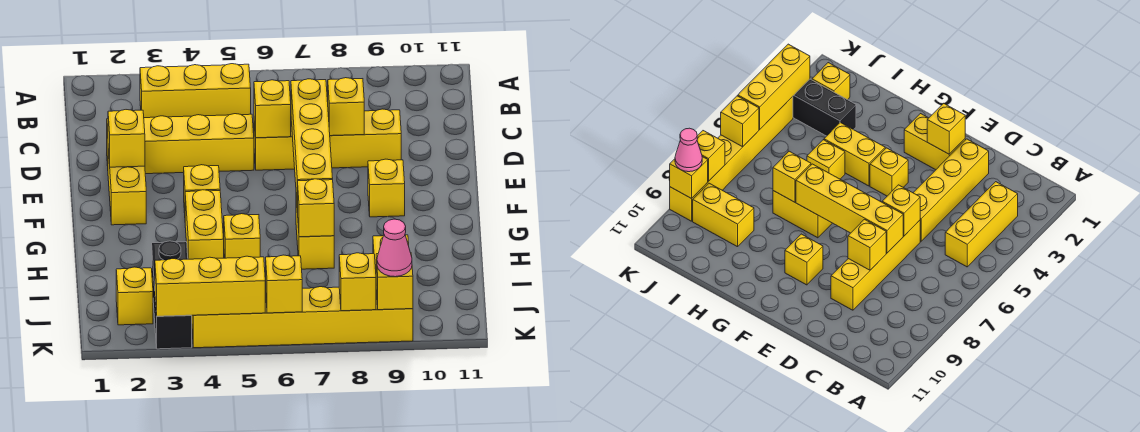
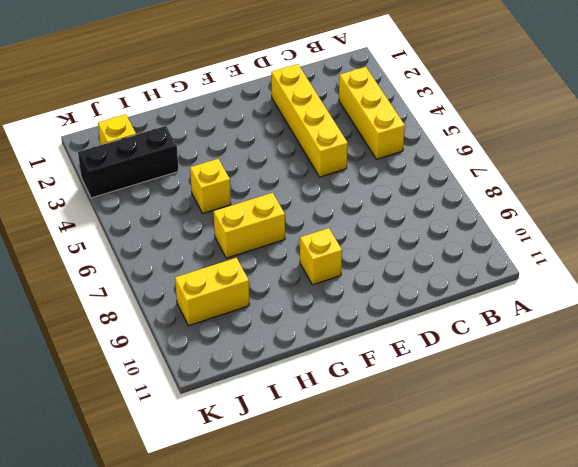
none -> yellow 1x4 brick [254,109,401,170]
none -> yellow 1x2 brick [108,149,146,225]
none -> yellow 1x1 brick [184,165,220,213]

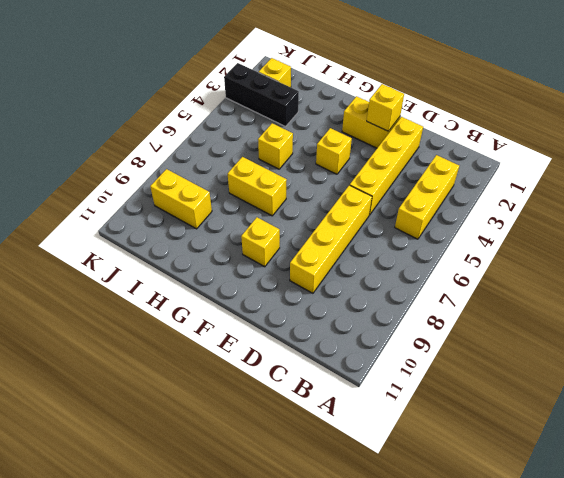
none -> yellow 1x2 brick [185,190,224,259]
none -> yellow 1x6 brick [192,287,413,348]
none -> yellow 1x1 brick [254,80,291,138]

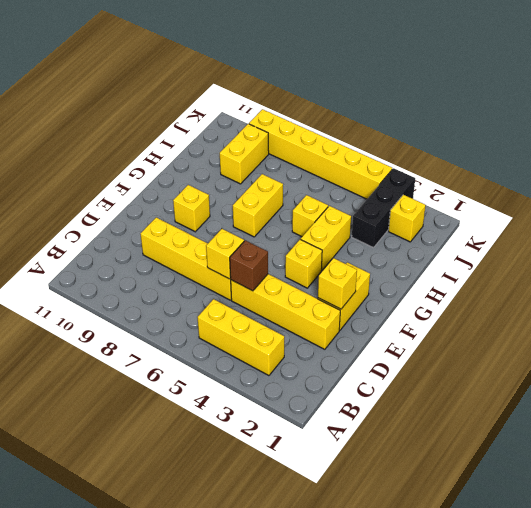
brown 1x1 brick [230,240,268,291] -> none
none -> yellow 1x4 brick [291,79,333,211]
none -> yellow 1x1 brick [328,78,364,136]
none -> yellow 1x1 brick [297,179,334,237]

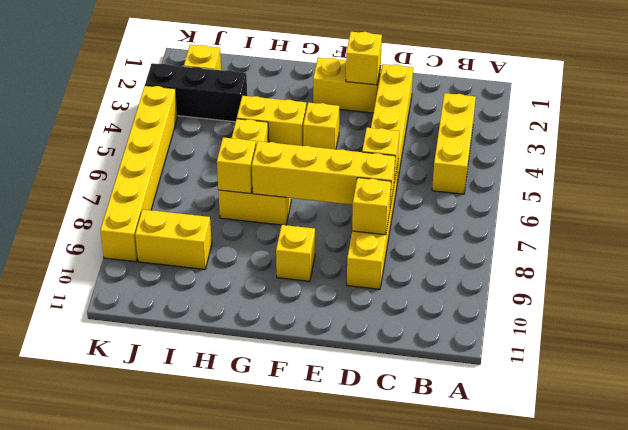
none -> yellow 1x3 brick [155,256,265,316]
none -> yellow 1x1 brick [265,255,302,313]
none -> yellow 1x1 brick [339,253,376,311]

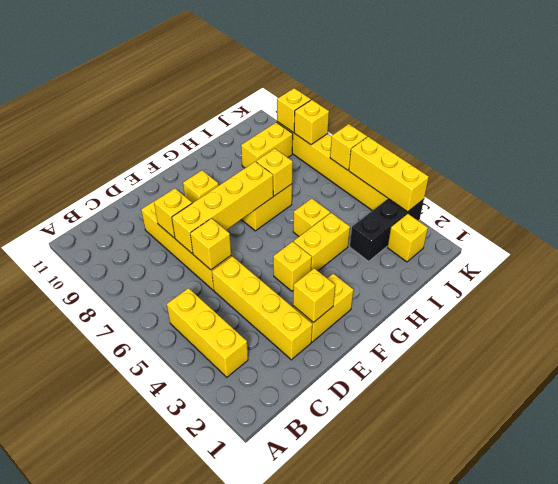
none -> pink 1x1 cone [377,219,412,277]

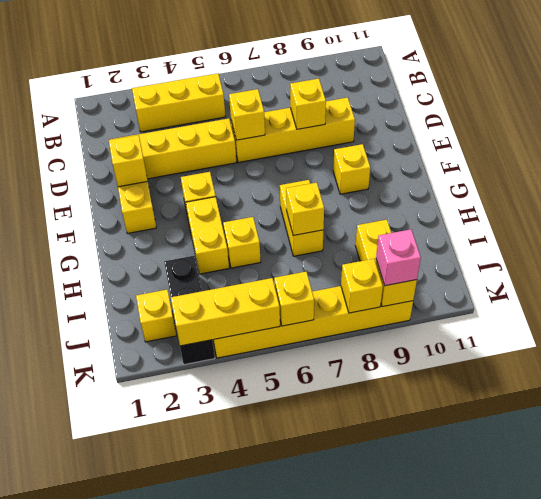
pink 1x1 brick [376,229,421,286] -> pink 1x1 cone [377,219,412,277]
none -> yellow 1x4 brick [291,79,333,211]

